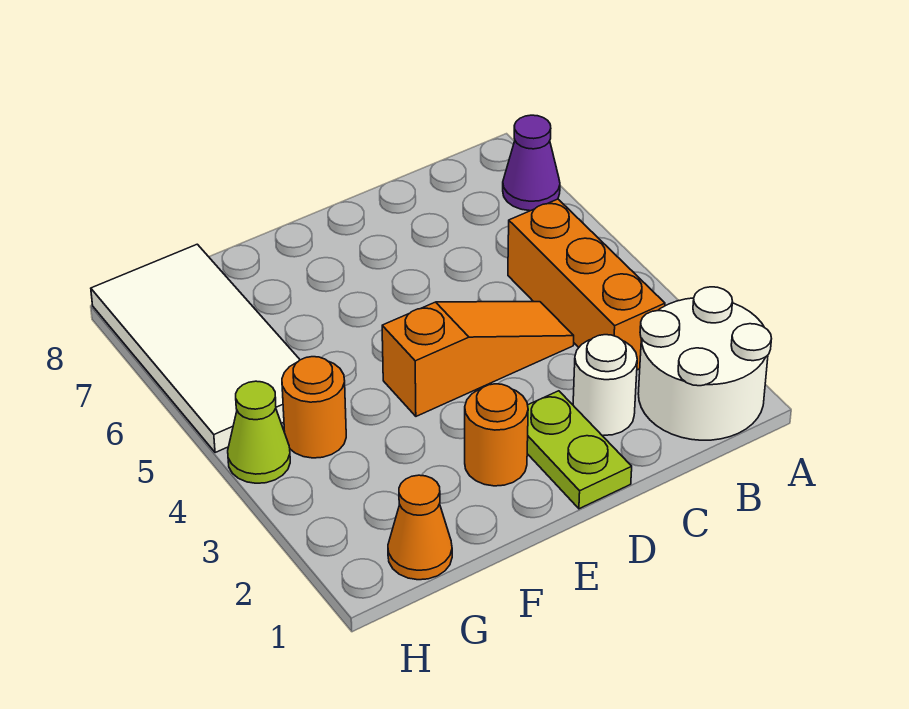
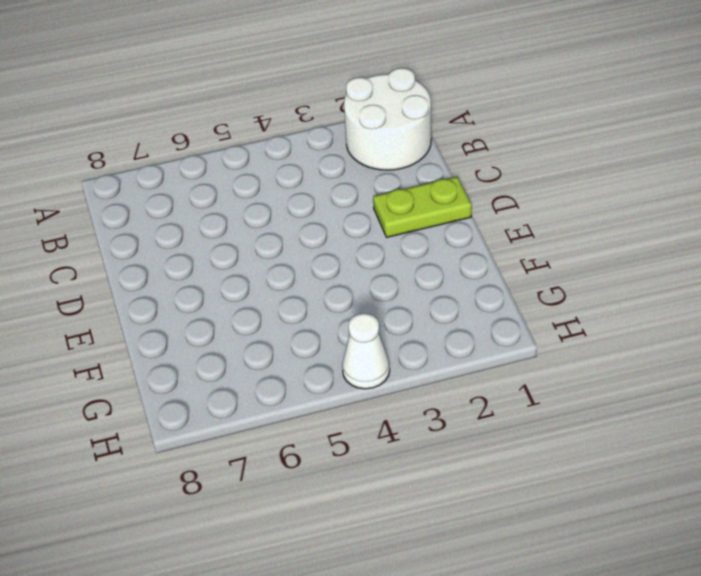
white 1x1 cone [342,313,390,389] -> lime 1x1 cone [228,381,290,483]
none -> purple 1x1 cone [503,115,560,211]
none -> orange 1x3 brick [508,199,665,370]

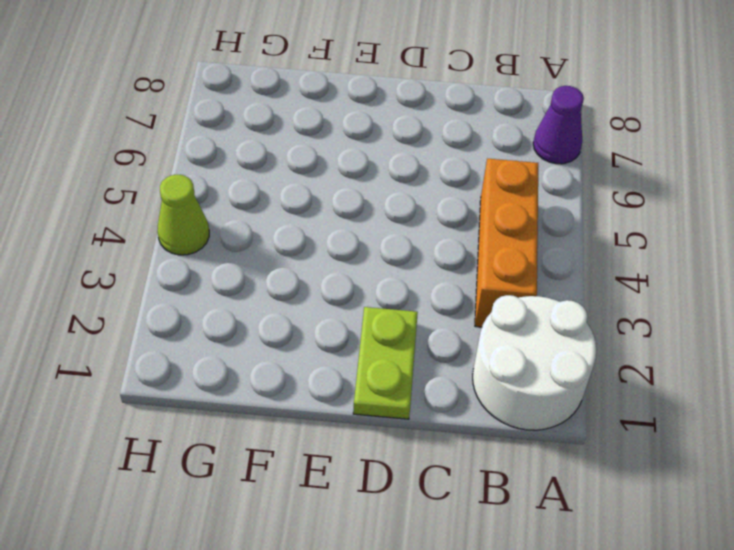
none -> white 1x1 round brick [573,335,637,435]
none -> orange 1x3 slope [382,302,574,416]

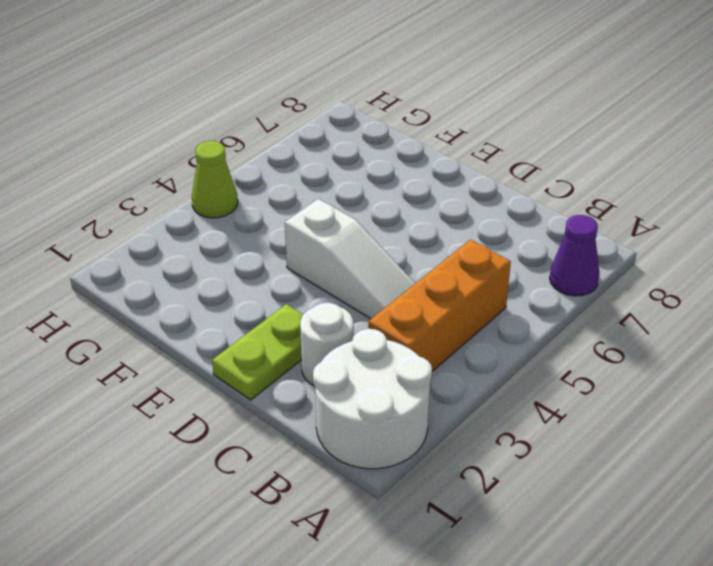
white 1x3 slope [285,199,415,319] -> orange 1x3 slope [382,302,574,416]
none -> orange 1x1 round brick [465,384,528,486]
none -> orange 1x1 cone [388,475,452,580]

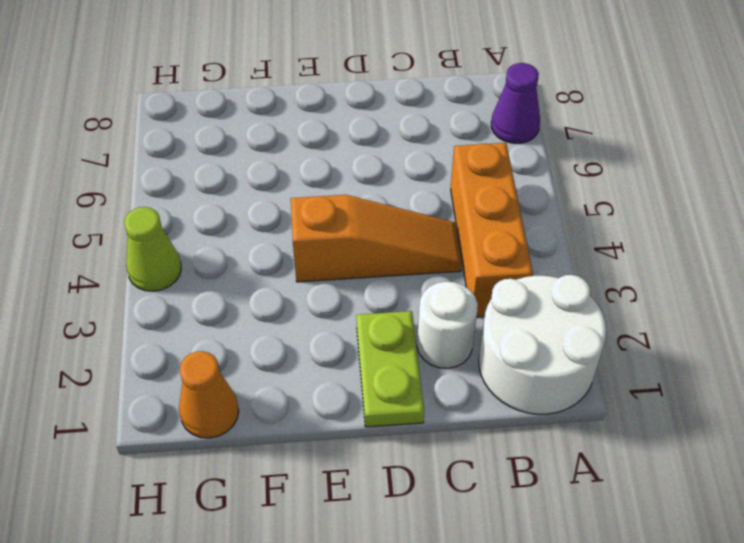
none -> orange 1x1 round brick [465,384,528,486]
none -> orange 1x1 round brick [282,357,346,458]

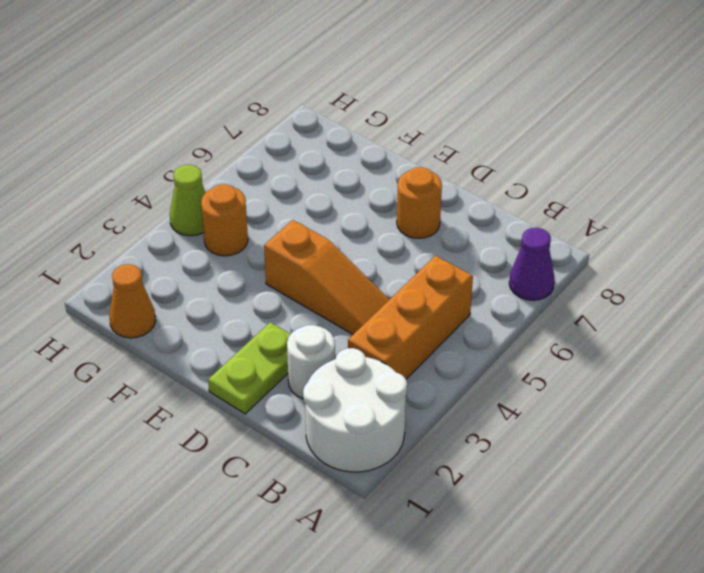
orange 1x1 round brick [397,167,442,238] -> orange 1x1 round brick moved to [465,384,528,486]
none -> white 2x4 tile [91,244,300,453]

